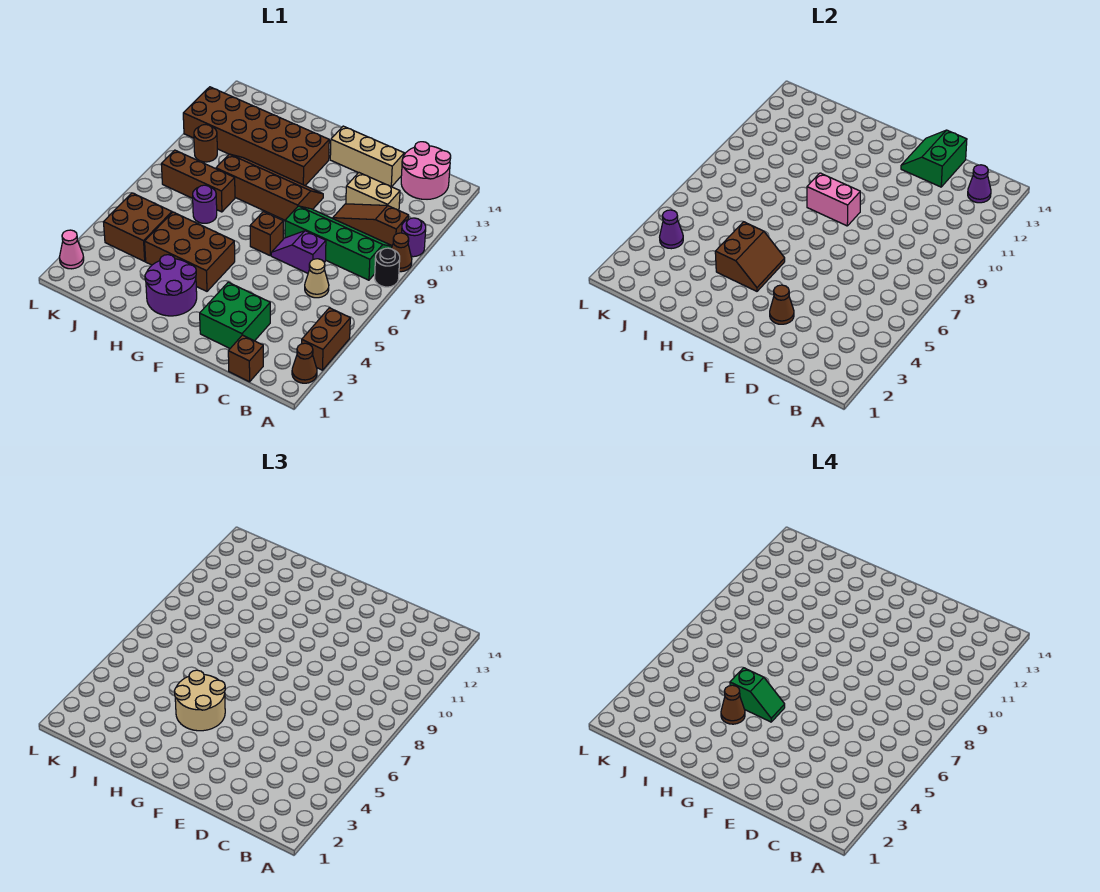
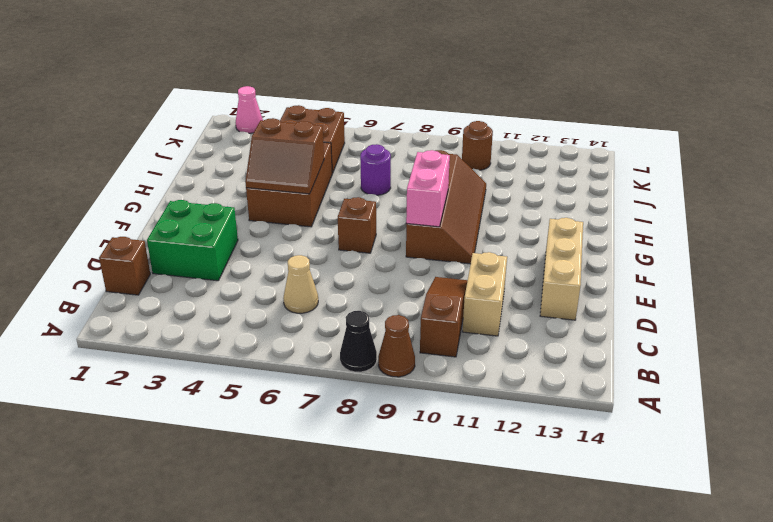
black 1x1 cone [340,311,377,372] -> black 1x1 round brick [375,248,400,287]
none -> brown 1x1 cone [292,343,317,383]
none -> brown 1x2 brick [302,308,350,370]
none -> purple 1x1 round brick [402,218,426,257]
none -> green 2x4 slope [285,206,392,280]

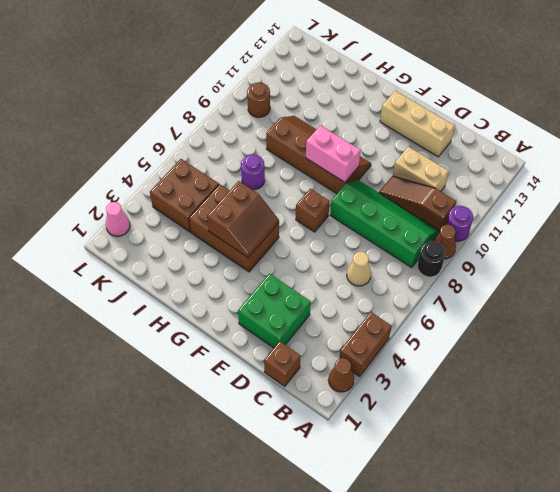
none -> pink 2x2 round brick [401,142,451,199]
none -> purple 1x2 slope [271,231,326,273]
none -> purple 2x2 round brick [145,255,197,316]
none -> brown 2x6 brick [183,87,329,186]

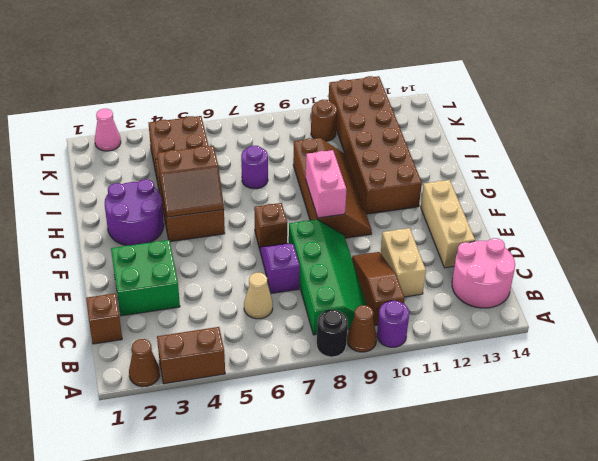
none -> brown 1x3 brick [161,150,235,212]
none -> purple 1x1 cone [968,165,991,203]
none -> green 2x2 slope [901,130,967,187]
none -> brown 1x1 cone [770,285,794,324]

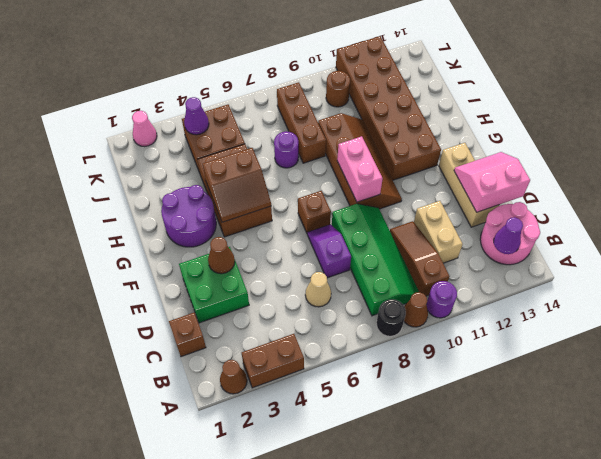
pink 2x2 slope [454,152,530,212] -> green 2x2 slope [901,130,967,187]
none -> tan 2x2 round brick [174,670,225,731]
none -> green 1x2 slope [730,668,785,722]
none -> brown 1x1 cone [721,685,745,724]

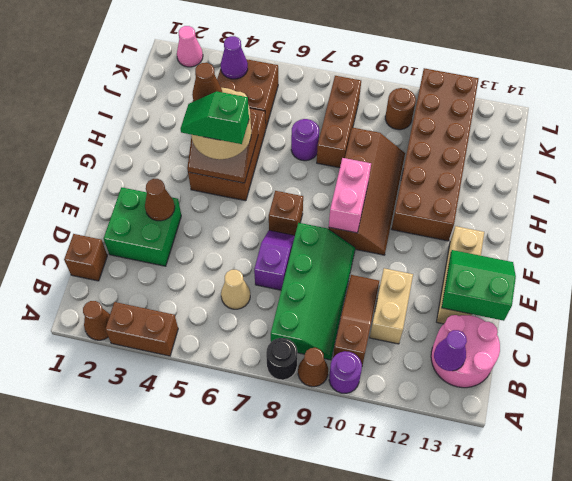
green 1x2 slope [181,92,249,144] -> green 1x2 slope turned to [730,668,785,722]
none -> purple 2x2 round brick [145,255,197,316]

